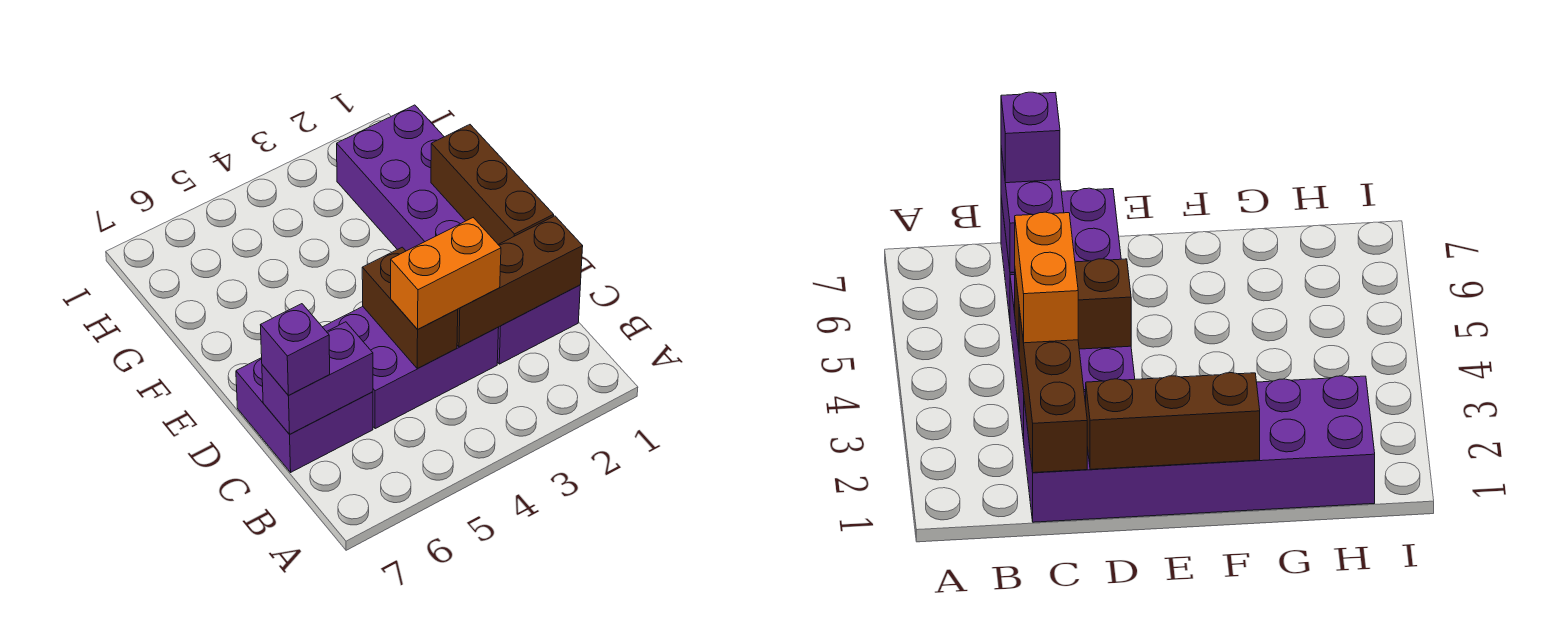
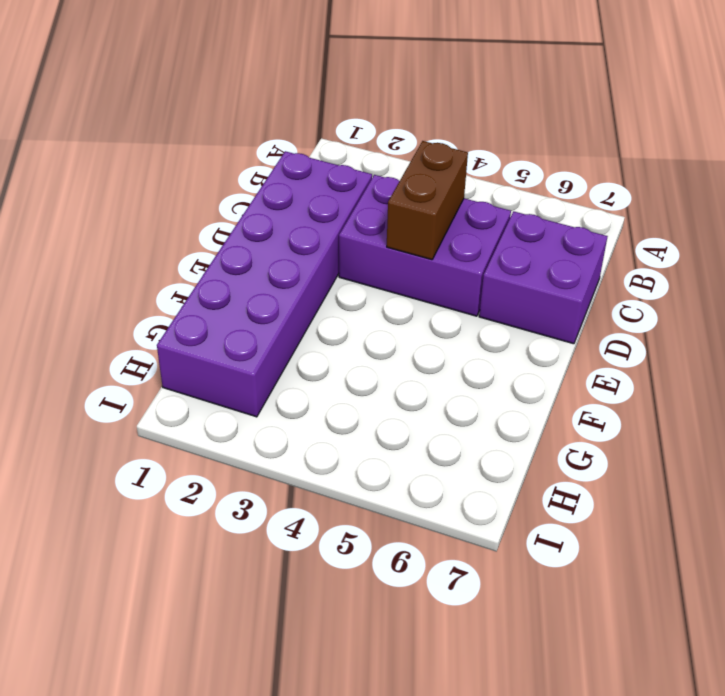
none -> brown 1x3 brick [457,216,583,347]
none -> purple 1x2 brick [262,322,373,434]

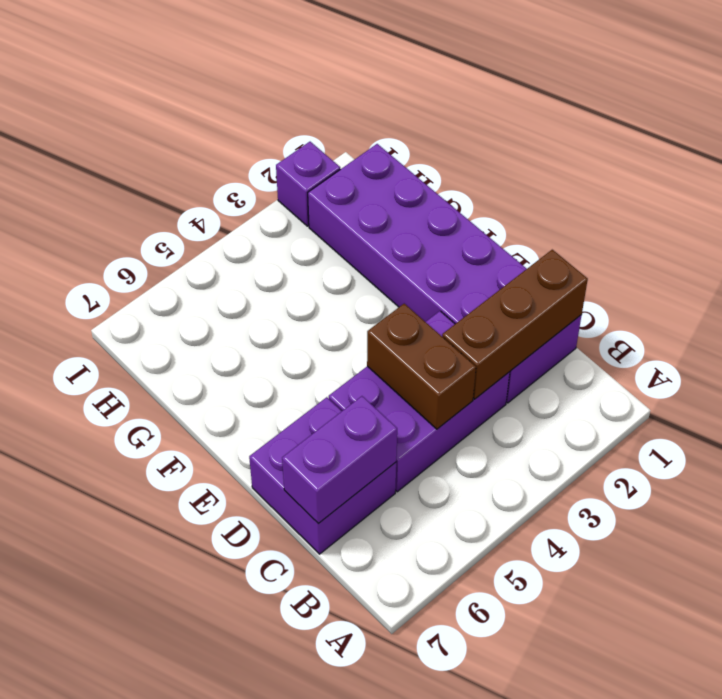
purple 1x1 brick [276,142,340,226] -> purple 1x1 brick moved to [261,304,330,396]
none -> brown 1x3 brick [431,125,554,244]
none -> orange 1x2 brick [391,218,501,329]

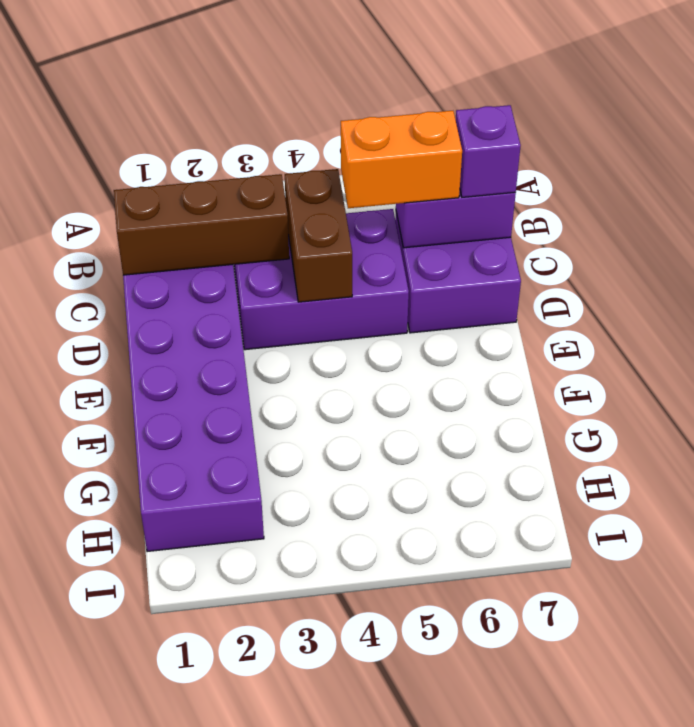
orange 1x2 brick [341,111,462,208] -> orange 1x2 brick moved to [391,218,501,329]
none -> brown 1x3 brick [431,125,554,244]

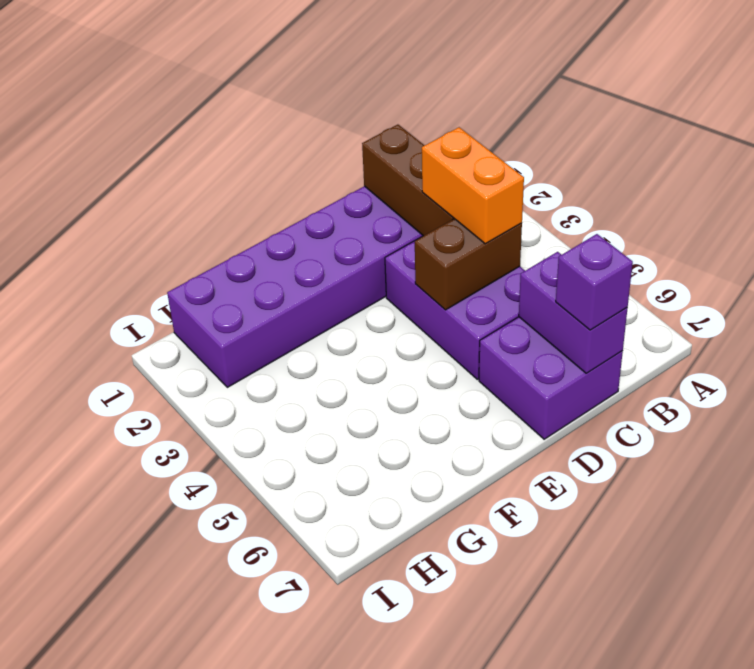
none -> brown 1x3 brick [431,125,554,244]

